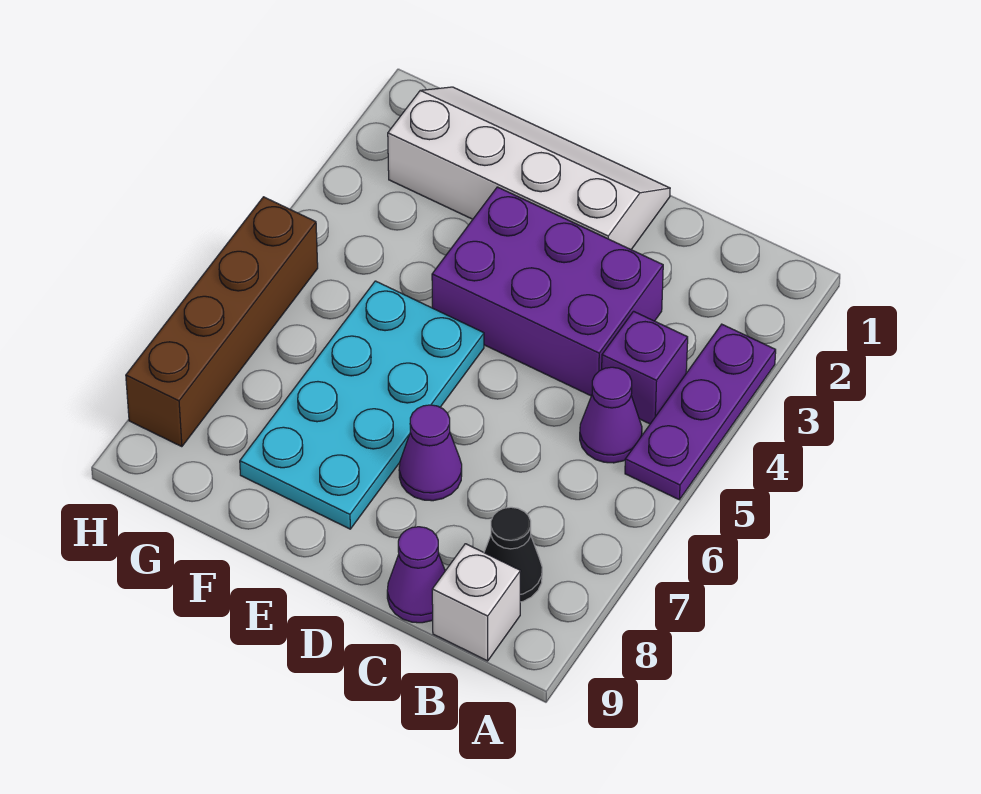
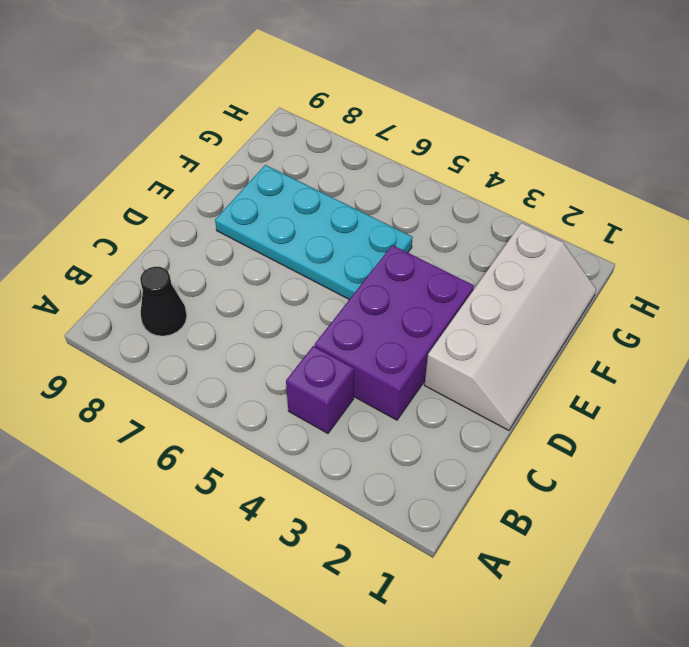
none -> purple 1x3 plate [625,324,776,500]
none -> purple 1x1 cone [580,367,642,463]

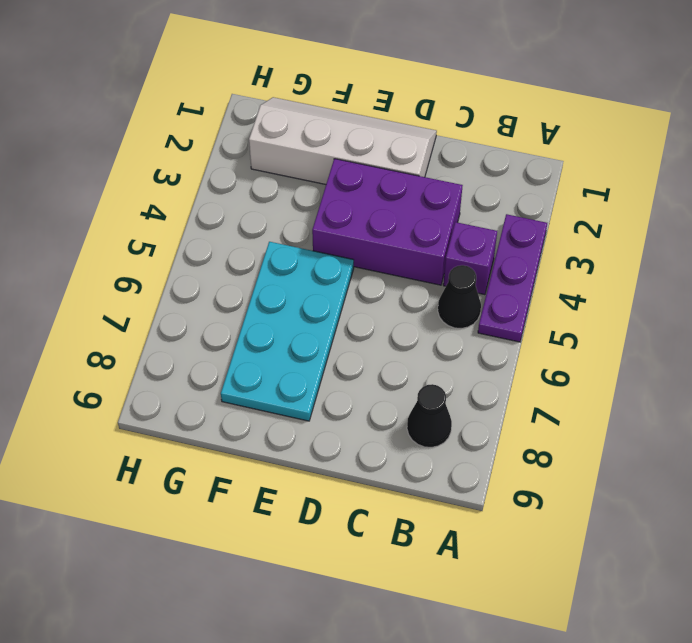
black 1x1 cone [438,265,481,329] -> purple 1x1 cone [580,367,642,463]
none -> white 1x1 brick [432,544,521,661]
none -> purple 1x1 cone [387,527,445,623]

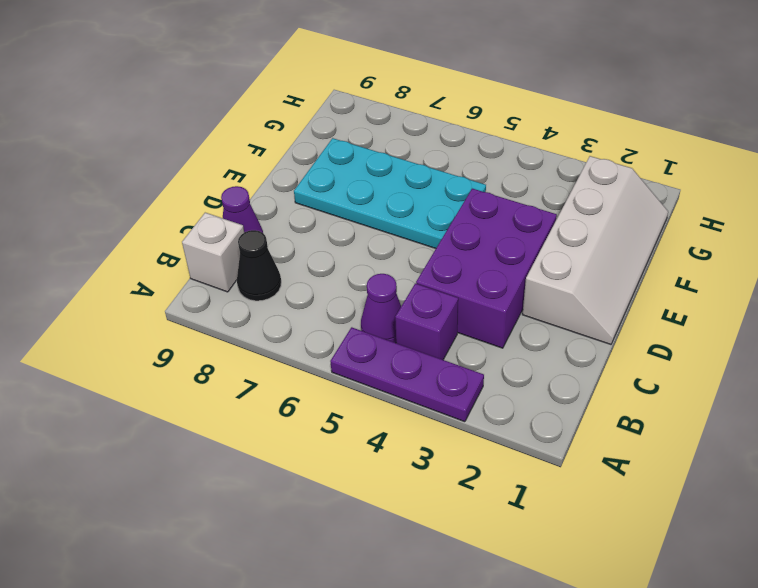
none -> purple 1x1 cone [399,405,462,501]
none -> brown 1x4 brick [126,197,318,447]

